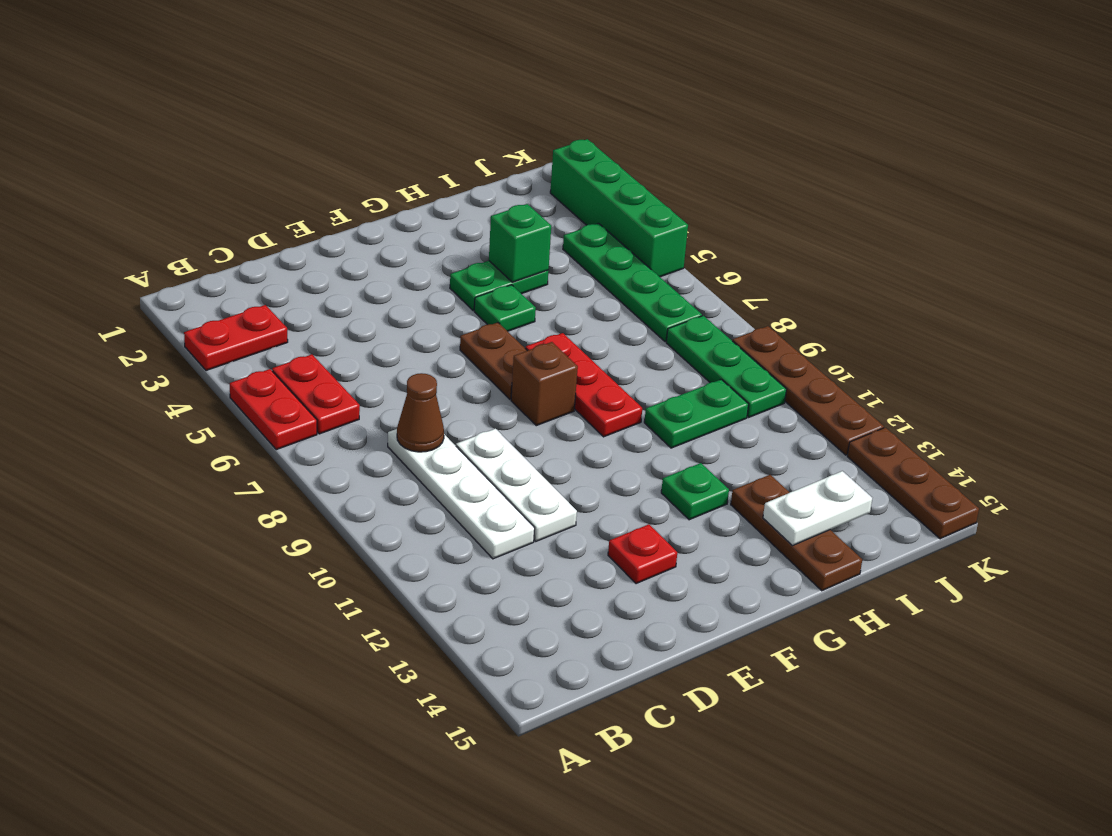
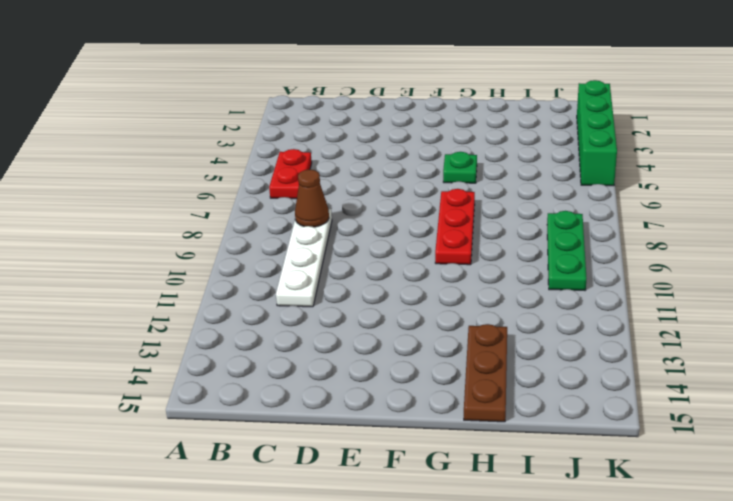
none -> red 1x2 plate [184,305,288,371]
none -> red 1x2 plate [230,369,317,450]
none -> white 1x3 plate [456,429,577,541]

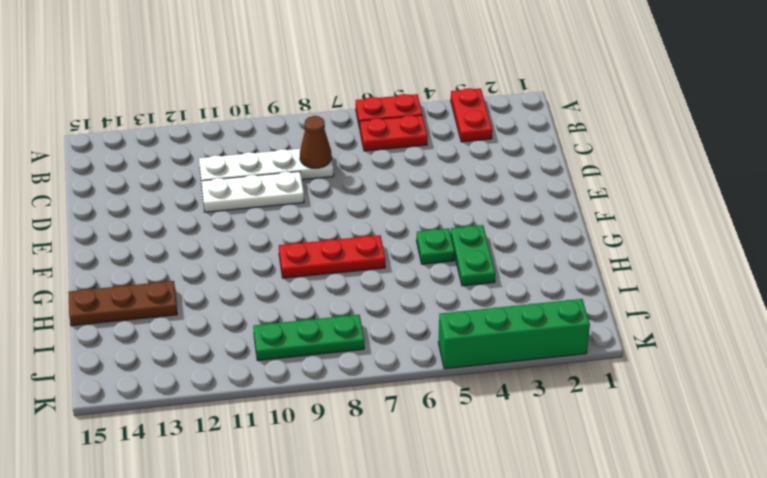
none -> red 1x1 plate [608,524,677,584]
none -> brown 1x2 plate [460,323,527,399]
none -> brown 1x1 brick [511,342,578,426]

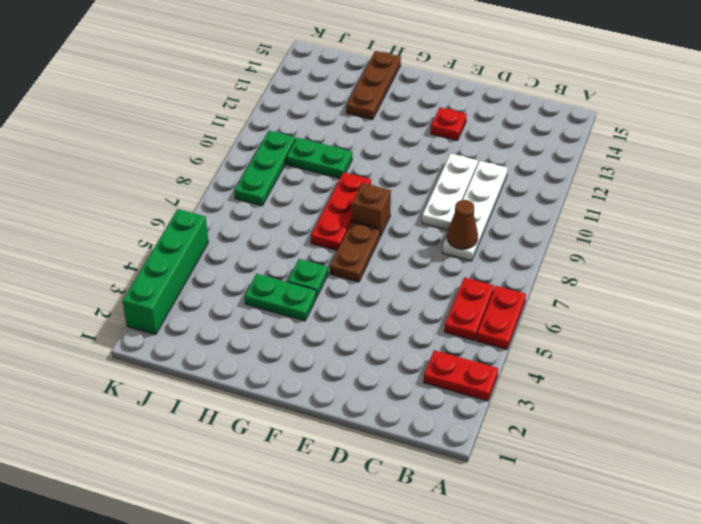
none -> green 1x1 plate [661,463,729,520]
none -> green 1x4 plate [563,223,702,342]
none -> brown 1x4 plate [733,326,884,455]

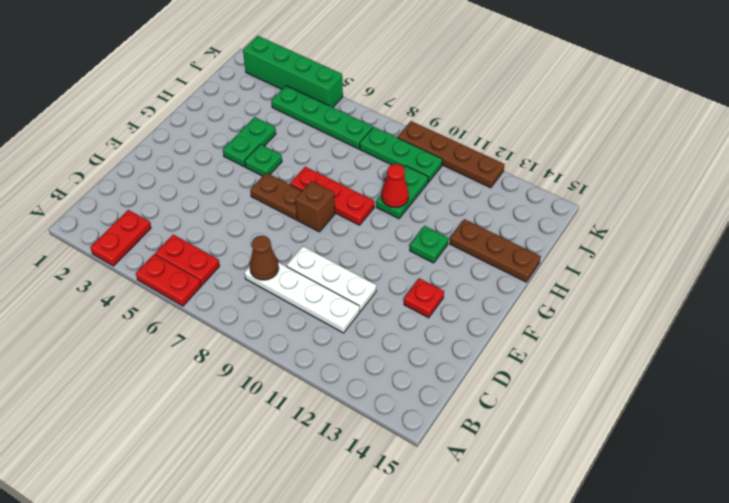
red 1x1 cone [382,164,409,208] -> none
none -> brown 1x3 plate [847,427,979,539]
none -> green 1x1 brick [489,204,551,282]
none -> white 1x2 plate [763,471,872,546]

